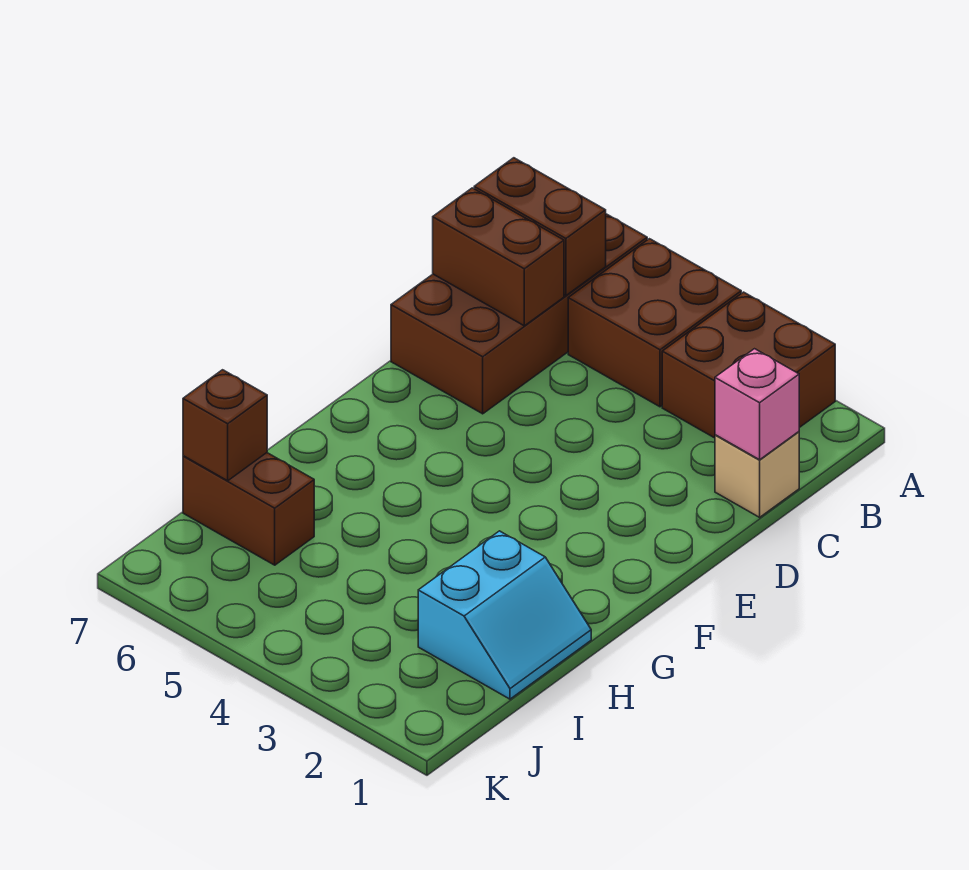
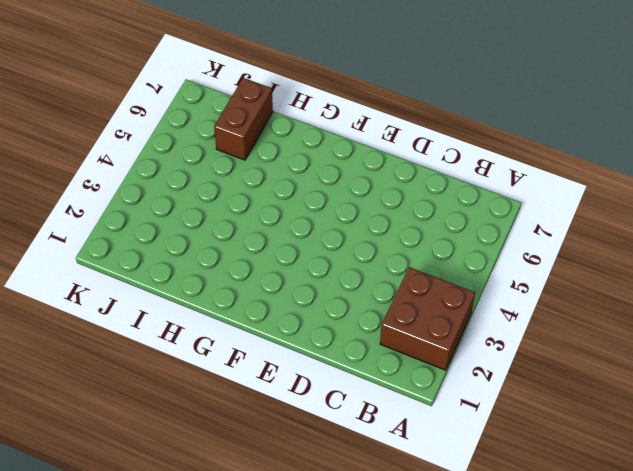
none -> brown 2x2 brick [568,239,741,407]
none -> brown 2x4 brick [391,214,647,414]

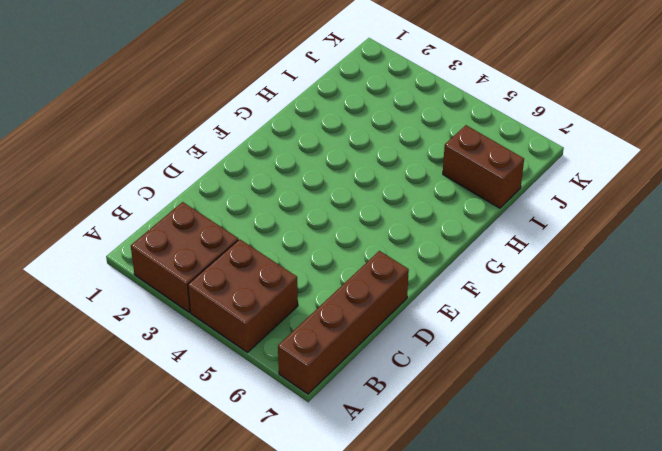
brown 1x4 brick [278,251,409,394] -> brown 2x4 brick [391,214,647,414]
none -> tan 1x1 brick [715,432,799,517]
none -> cyan 2x2 slope [418,531,591,699]

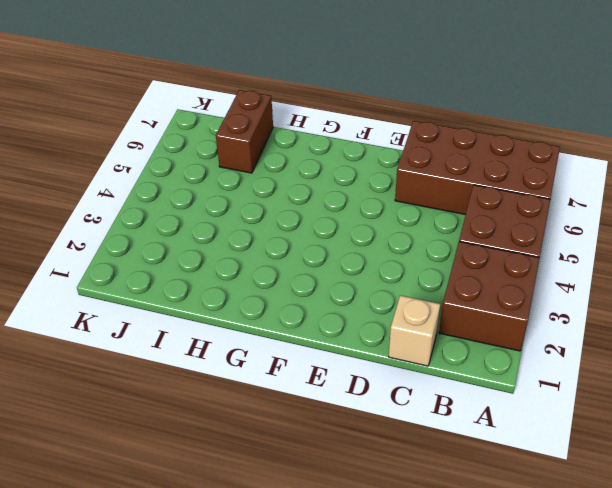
none -> cyan 2x2 slope [418,531,591,699]
none -> brown 1x2 brick [474,158,606,295]

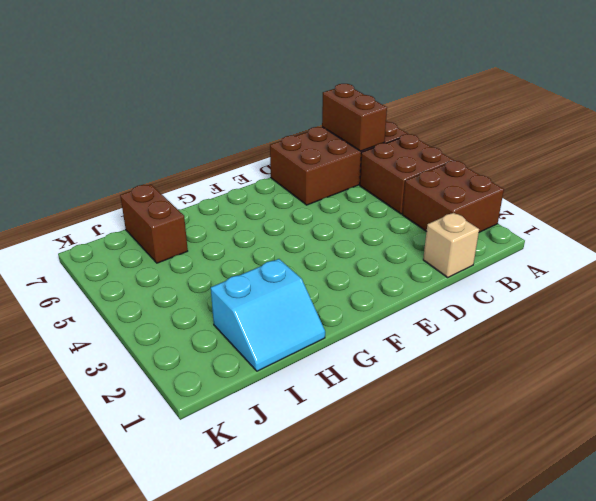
none -> pink 1x1 brick [715,349,799,460]
none -> brown 1x2 brick [433,188,564,326]

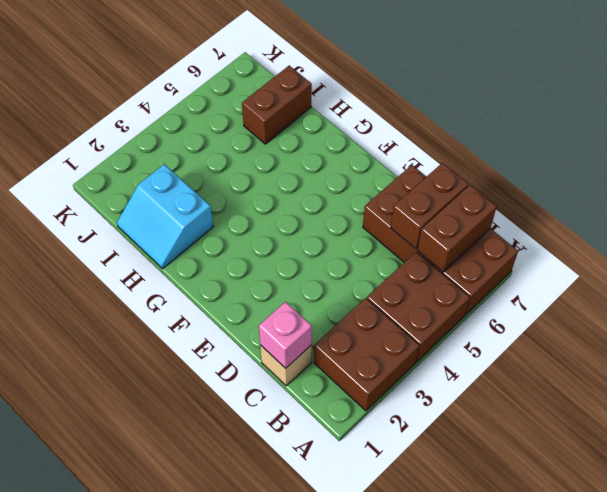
none -> brown 1x1 brick [183,370,267,481]

